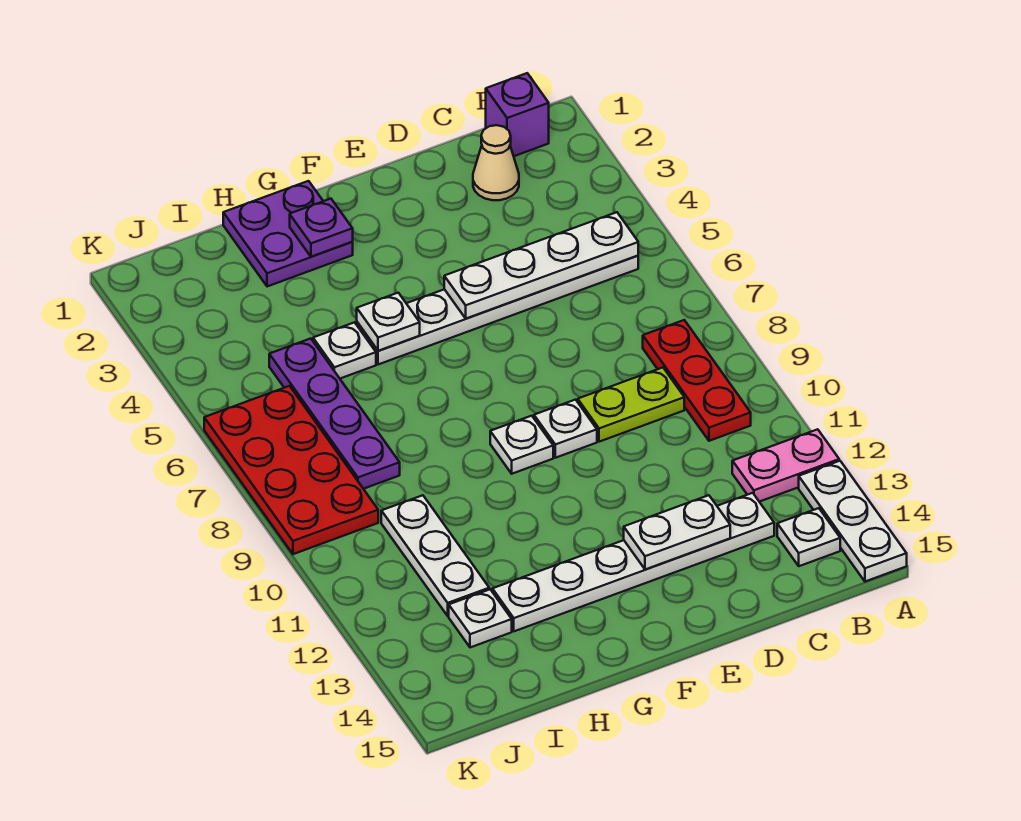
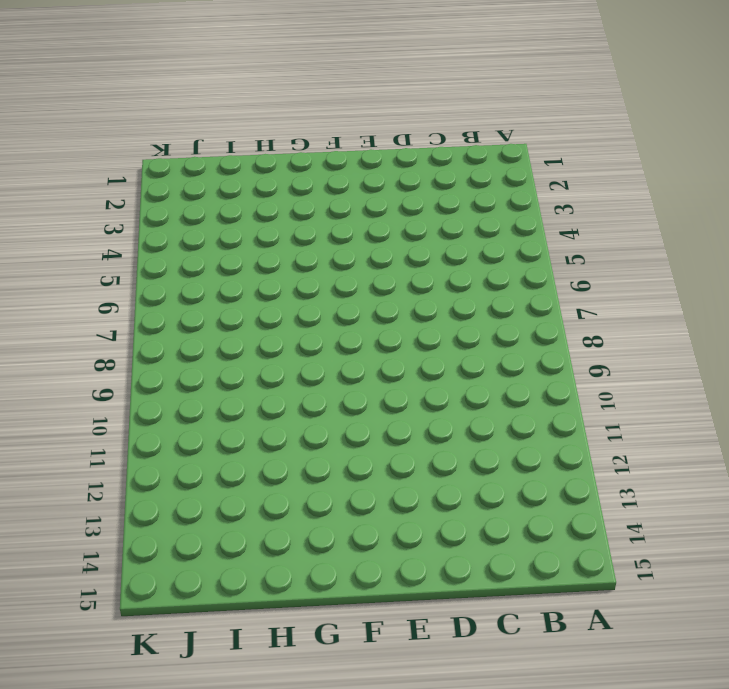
none -> pink 1x2 plate [732,429,839,502]
none -> white 1x3 plate [799,461,907,582]
none -> purple 1x1 brick [486,73,549,156]

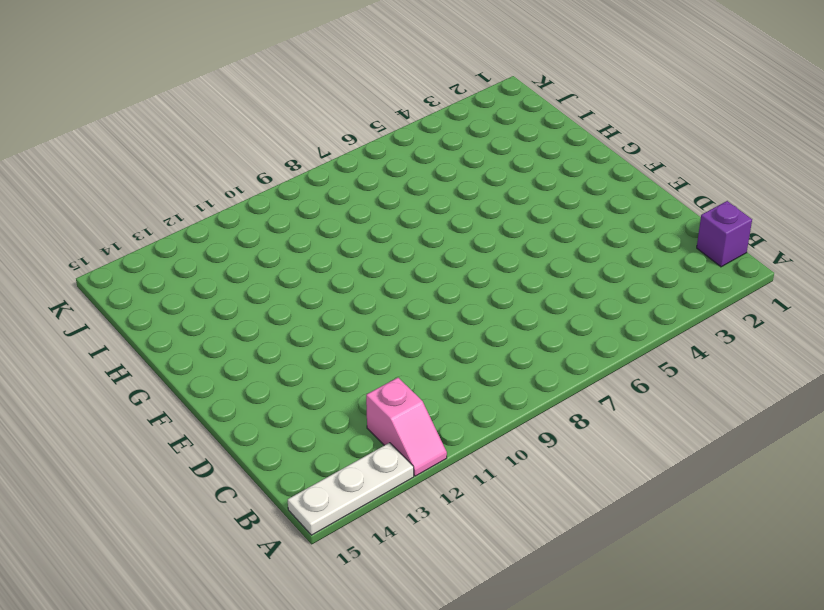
pink 1x2 slope [366,378,447,476] -> pink 1x2 plate [732,429,839,502]
none -> white 1x6 plate [357,256,638,365]
none -> red 1x3 plate [643,320,751,441]
none -> white 1x1 plate [777,508,840,566]

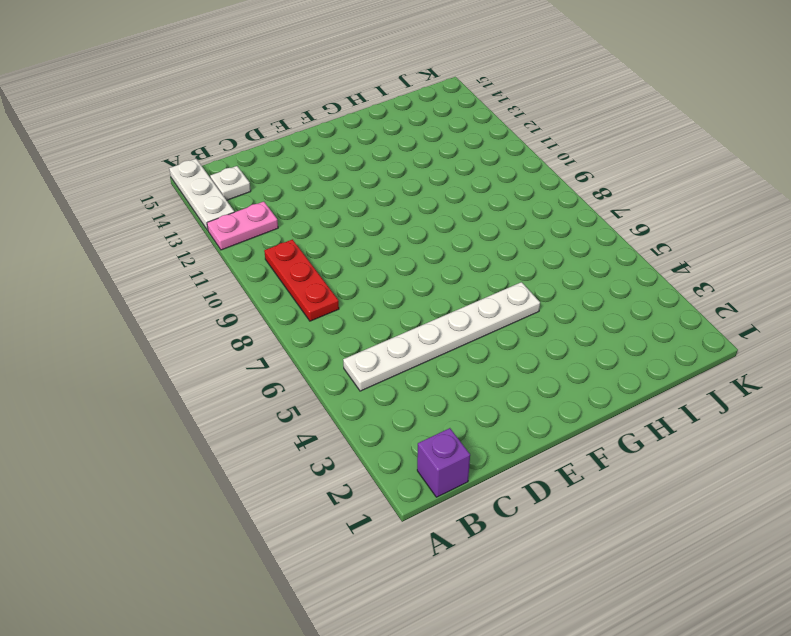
none -> tan 1x1 cone [473,125,519,200]
none -> lime 1x2 plate [578,368,684,442]
none -> white 1x6 plate [492,493,774,631]

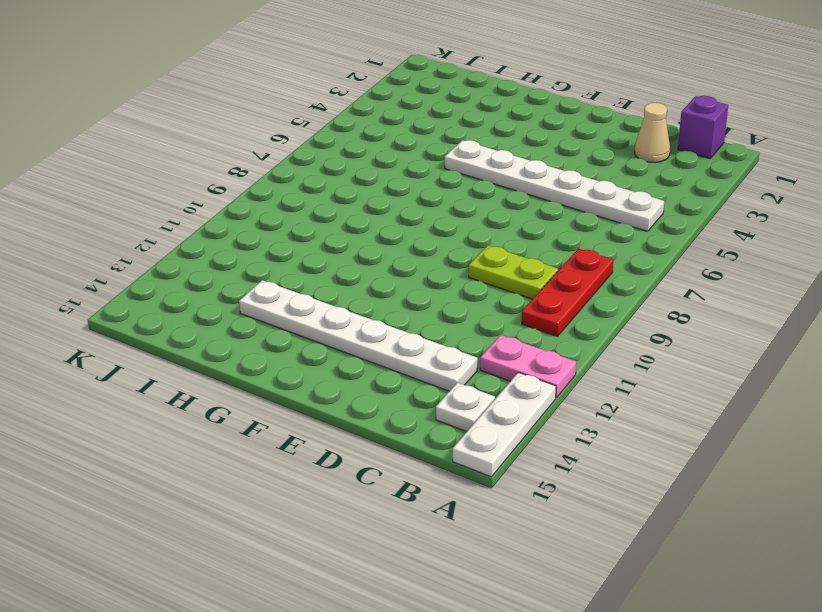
none -> white 1x1 plate [534,400,597,458]
none -> white 1x1 plate [490,416,553,474]
none -> purple 2x2 plate [223,181,353,287]

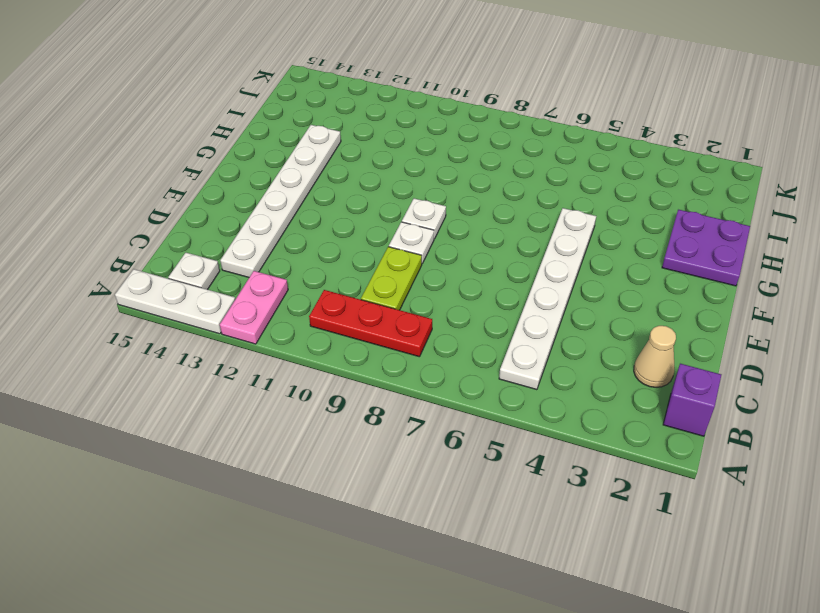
none -> white 1x1 plate [313,322,376,379]
none -> purple 1x4 plate [269,339,400,489]
none -> white 1x3 plate [381,495,489,616]

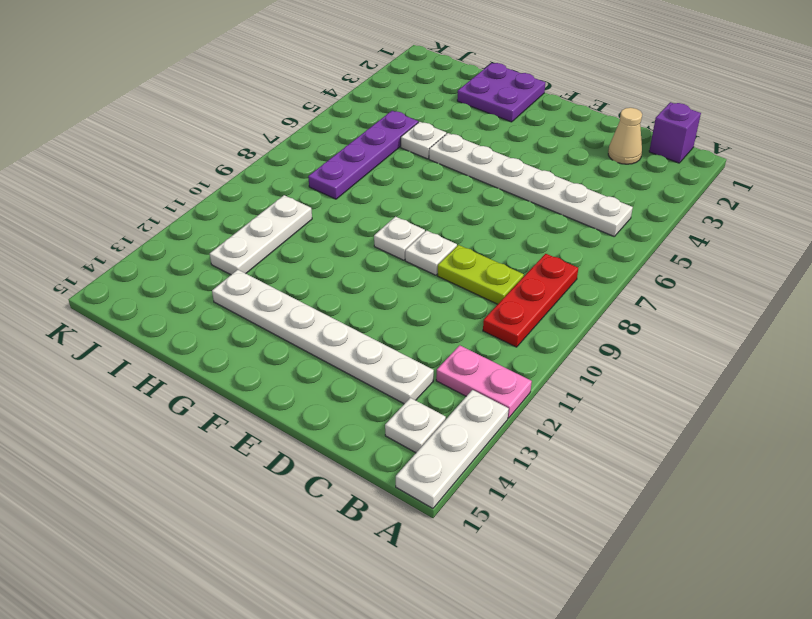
none -> white 1x1 plate [449,589,512,648]
none -> red 2x4 plate [204,386,378,554]
none -> white 1x4 plate [444,212,638,318]

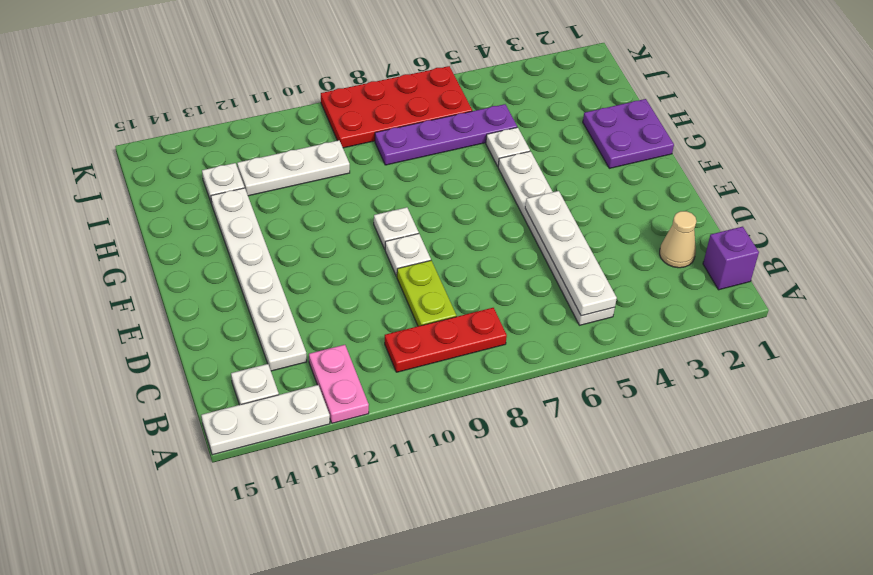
none -> white 1x2 plate [624,495,730,569]
none -> purple 1x1 plate [290,199,353,257]
none -> white 1x1 plate [357,293,420,351]

